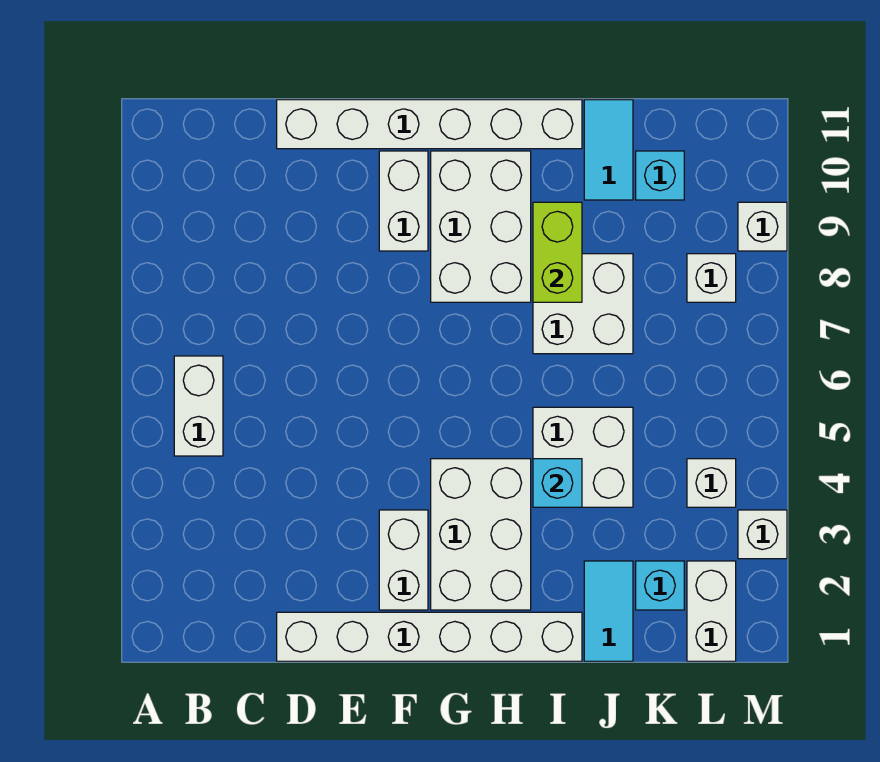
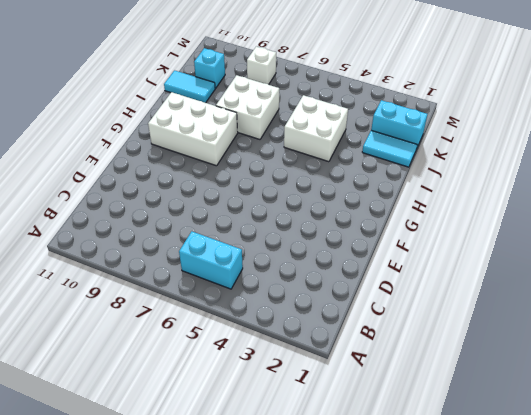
cyan 1x2 brick [179,231,243,289] -> white 1x2 brick [174,356,223,456]
cyan 1x2 brick [371,100,427,147] -> cyan 1x1 brick [636,561,684,610]
none -> white 1x6 brick [277,612,582,661]
none -> white 1x6 brick [277,100,582,149]
none -> white 1x2 brick [379,510,428,610]

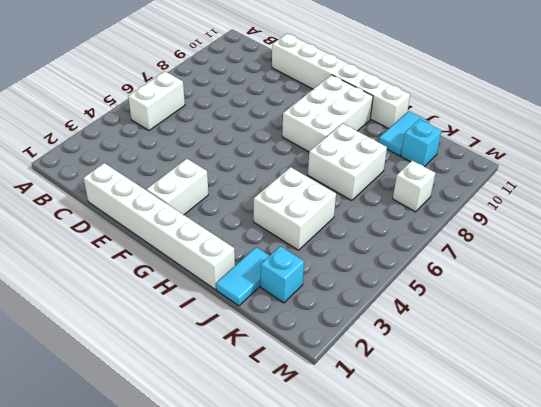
none -> white 1x2 brick [379,151,428,251]
none -> white 2x3 brick [431,459,531,610]
none -> white 1x2 brick [687,561,736,661]

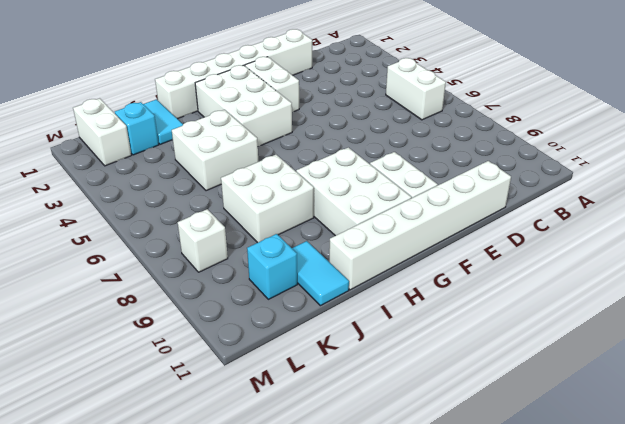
none -> white 1x1 brick [687,459,736,507]
none -> white 1x1 brick [738,510,787,559]
none -> white 1x1 brick [738,202,787,251]

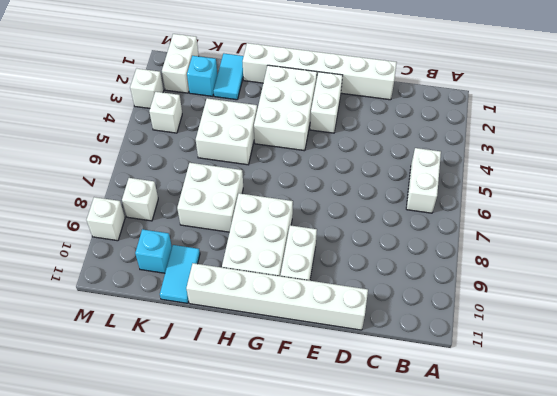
none -> cyan 1x1 brick [533,459,582,507]
none -> lime 1x2 brick [533,202,582,302]

